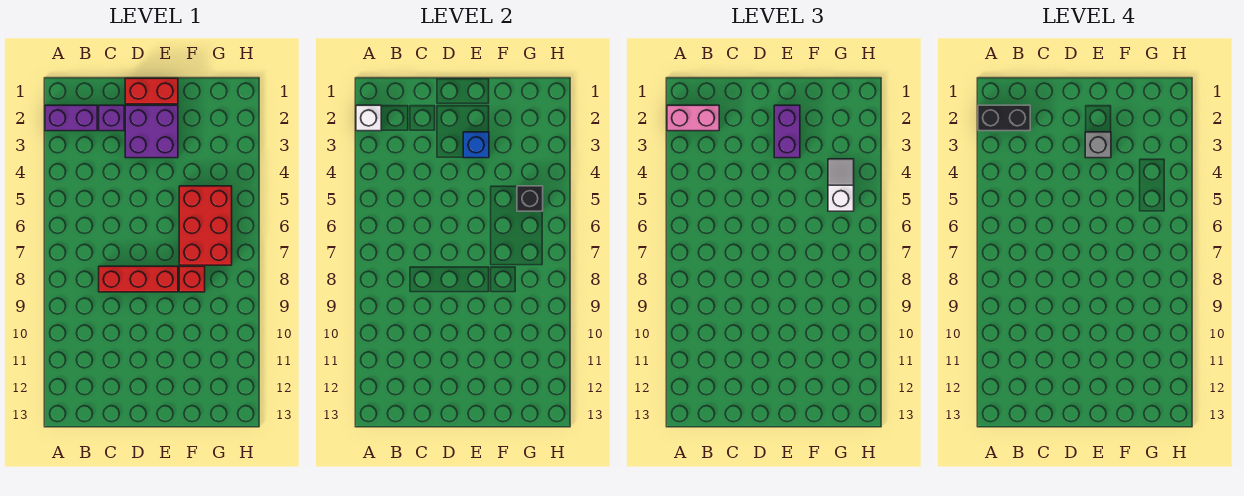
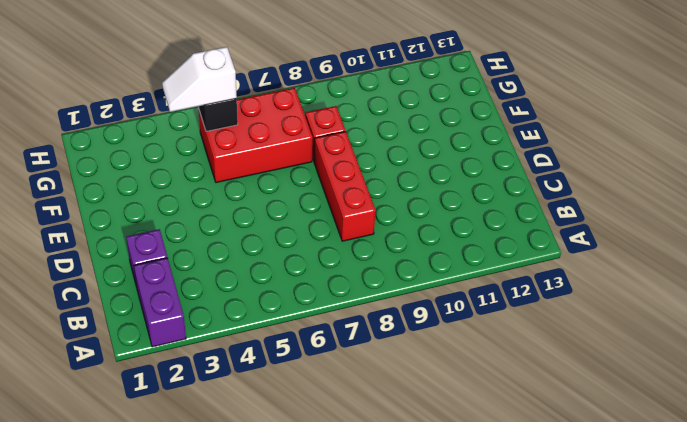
none -> red 1x2 brick [125,78,178,104]
none -> purple 2x2 brick [125,105,178,158]
none -> white 1x1 brick [356,105,381,131]

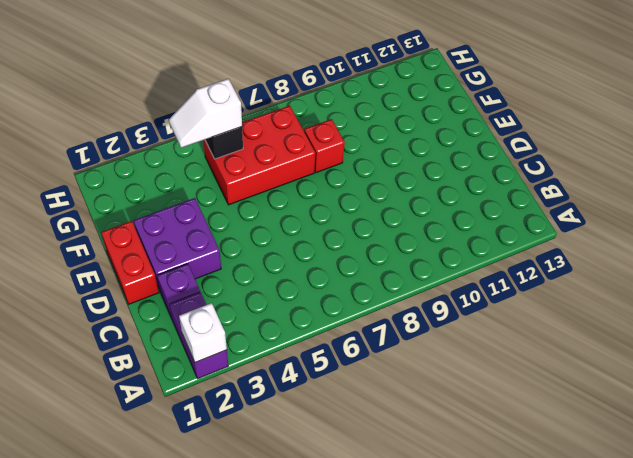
none -> red 1x3 brick [99,266,178,292]
none -> blue 1x1 brick [463,132,489,158]
none -> pink 1x2 brick [667,105,719,131]

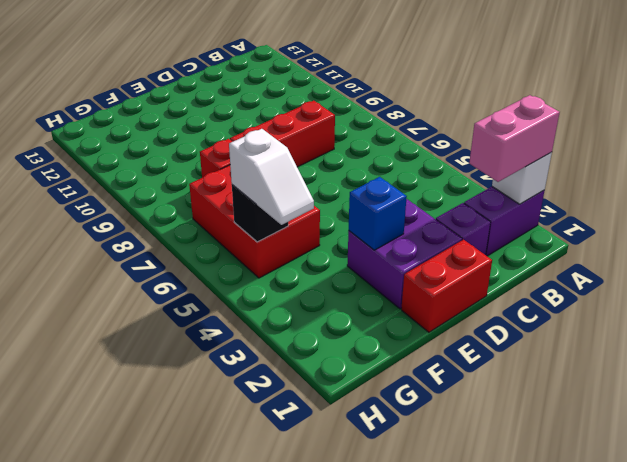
none -> purple 1x2 brick [774,105,800,158]
none -> black 1x2 brick [978,105,1030,131]
none -> grey 1x1 brick [1085,132,1111,158]

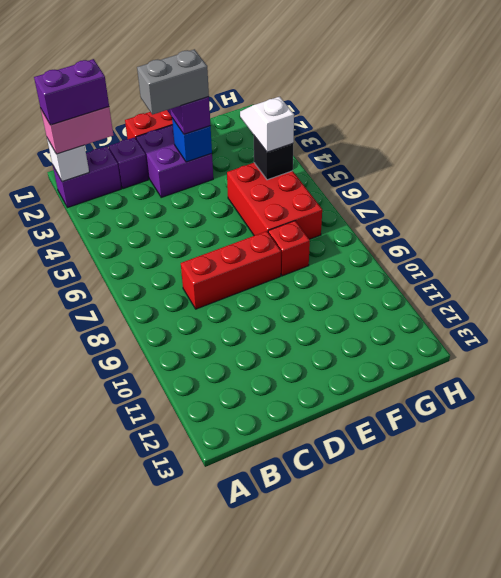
purple 1x2 brick [34,59,109,125] -> black 1x2 brick [978,105,1030,131]
grey 1x2 brick [137,49,209,115] -> grey 1x1 brick [1085,132,1111,158]

